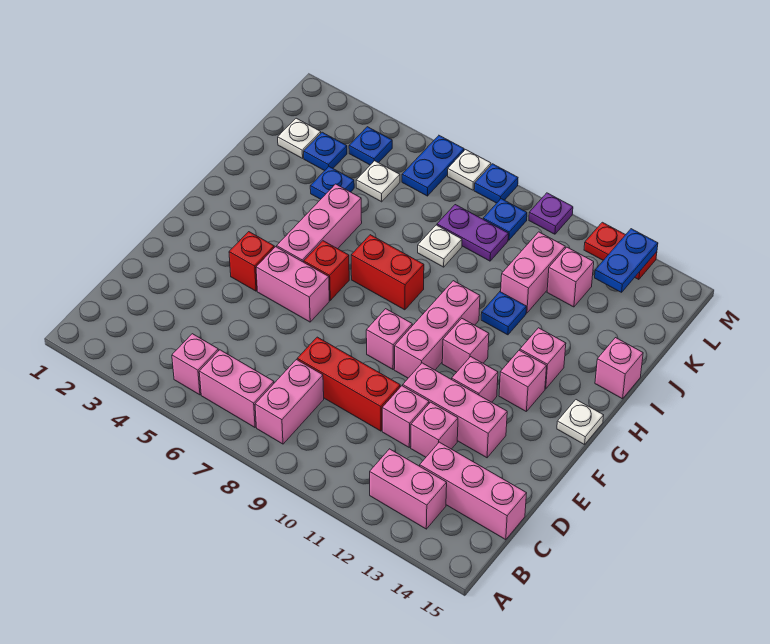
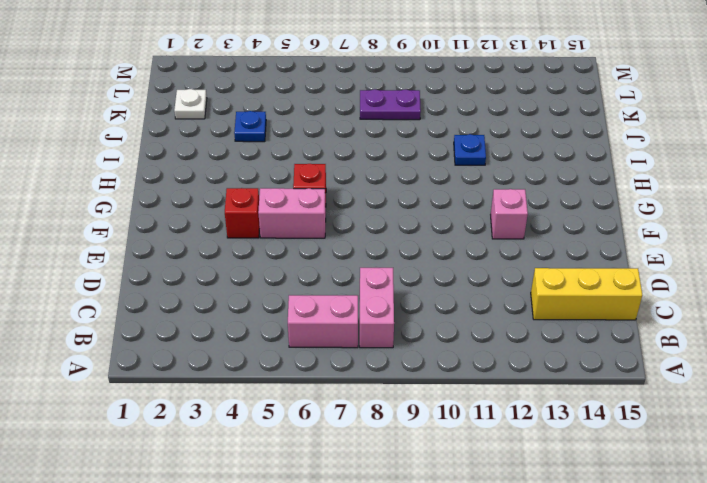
yellow 1x3 brick [531,268,642,320] -> pink 1x3 brick [420,442,527,540]
none -> pink 1x1 brick [172,334,218,395]
none -> pink 1x2 brick [370,449,447,529]
none -> red 1x3 brick [297,337,400,431]
none -> pink 1x1 brick [382,386,429,447]

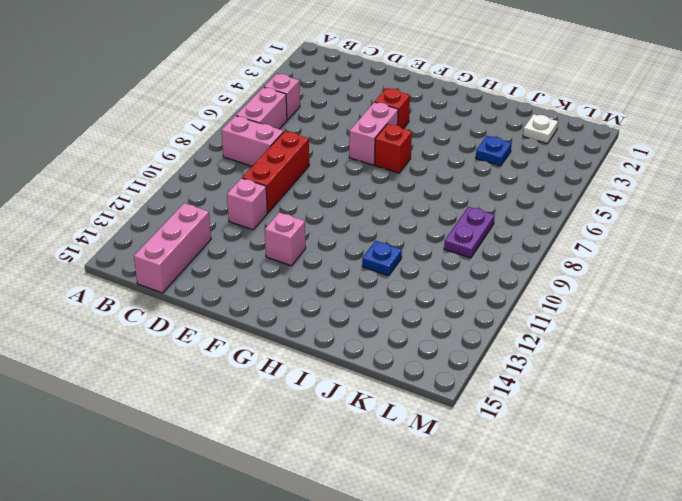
none -> pink 1x2 brick [370,449,447,529]
none -> pink 1x1 brick [411,402,458,457]
none -> pink 1x3 brick [403,363,507,458]
none -> pink 1x1 brick [366,309,412,369]

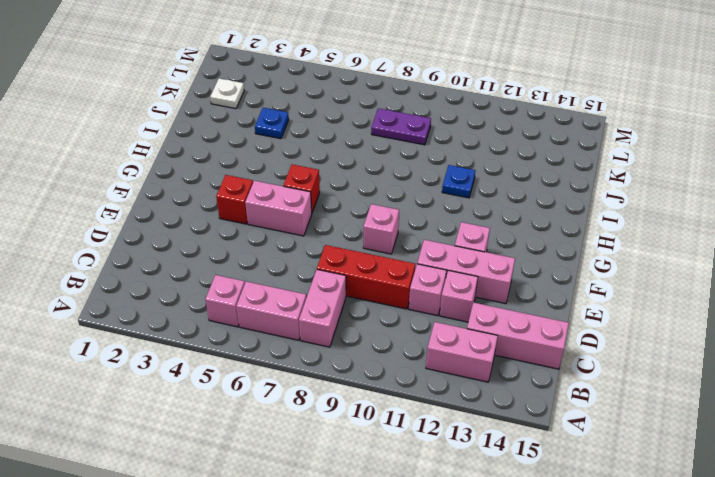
none -> pink 1x3 brick [394,281,480,378]
none -> pink 1x3 brick [277,184,362,262]
none -> pink 1x1 brick [442,318,489,372]
none -> pink 1x1 brick [499,350,547,411]

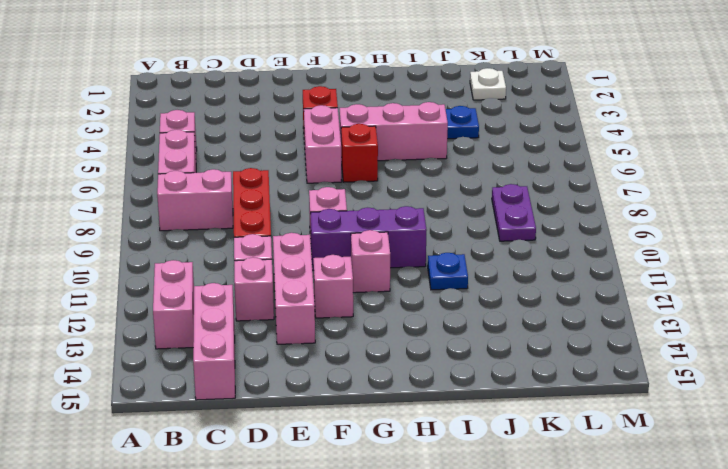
purple 1x3 brick [310,206,427,271] -> pink 1x3 brick [394,281,480,378]
none -> pink 1x1 brick [499,350,547,411]
none -> white 1x1 plate [557,400,604,445]
none -> red 1x2 brick [351,235,424,310]
none -> pink 1x1 brick [520,328,566,389]

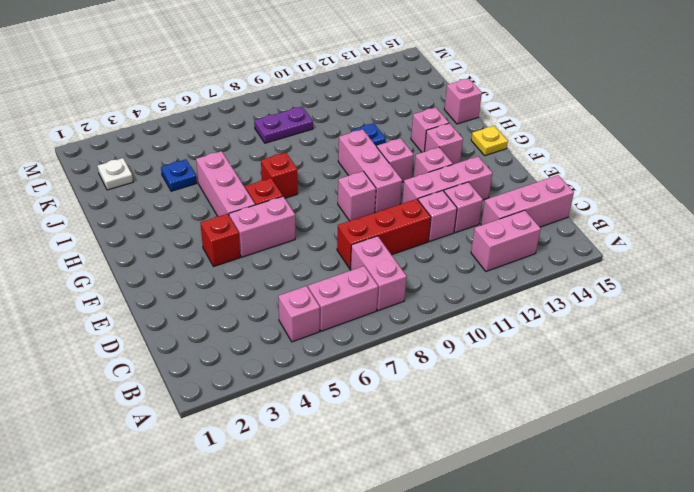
yellow 1x1 plate [471,126,508,156] -> white 1x1 plate [557,400,604,445]
red 1x1 brick [261,153,298,198] -> red 1x2 brick [351,235,424,310]
none -> white 1x1 plate [418,225,462,267]
none -> pink 1x2 brick [501,232,565,313]
none -> blue 1x1 plate [304,132,347,171]
none -> white 1x1 plate [356,161,400,202]

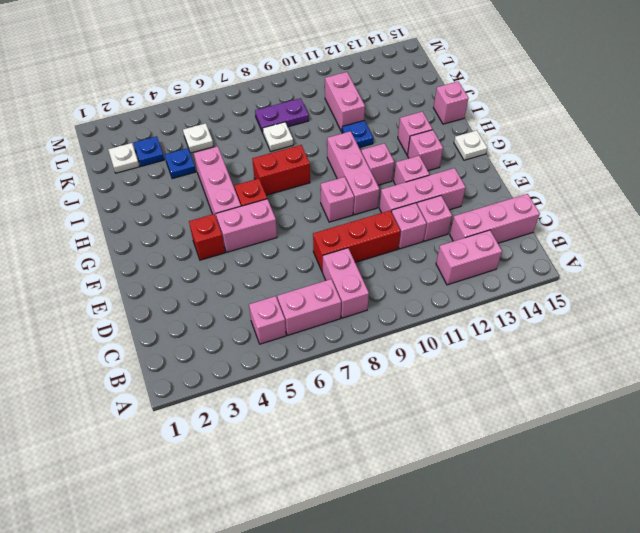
none -> pink 1x1 brick [547,247,594,307]
none -> blue 1x1 plate [349,127,392,165]
none -> blue 1x2 plate [402,136,464,196]
none -> blue 1x1 plate [483,199,527,240]

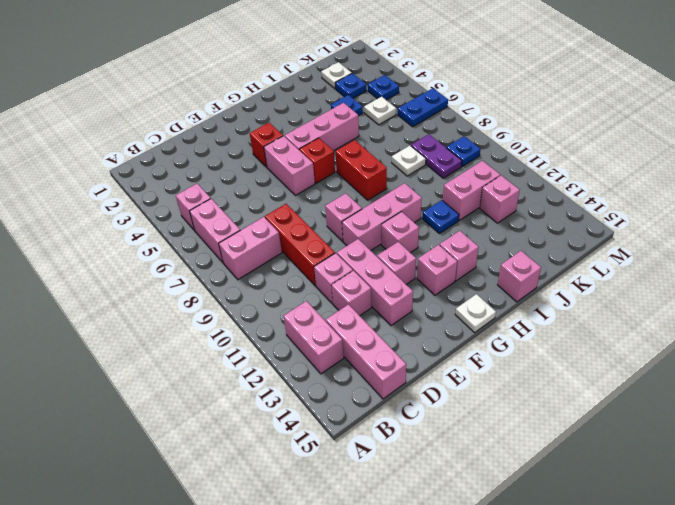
none -> white 1x1 plate [448,150,491,190]
none -> blue 1x1 plate [474,164,518,203]
none -> purple 1x1 plate [529,193,573,234]
none -> red 1x2 plate [584,222,657,280]

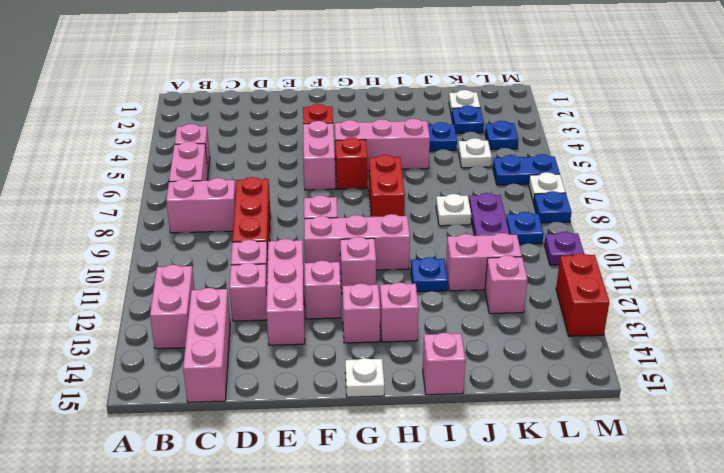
red 1x2 brick [556,253,609,336] -> red 1x2 plate [584,222,657,280]
none -> blue 1x2 plate [595,229,658,292]

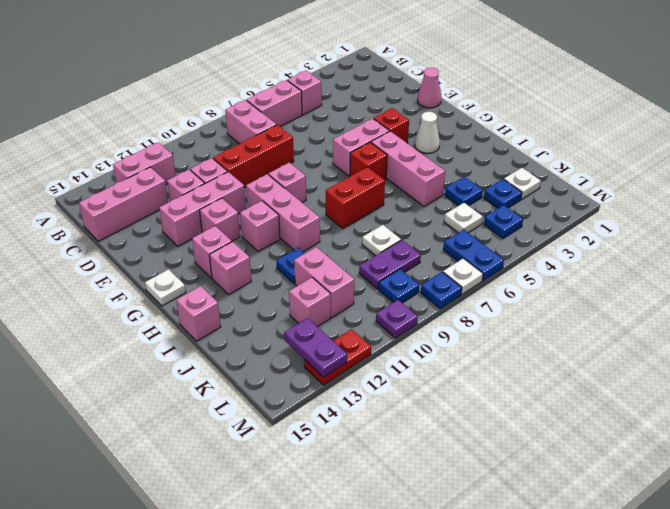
pink 1x1 cone [418,68,441,108] -> none
white 1x1 cone [415,112,440,153] -> none
purple 1x2 plate [284,318,347,377] -> blue 1x2 plate [595,229,658,292]

